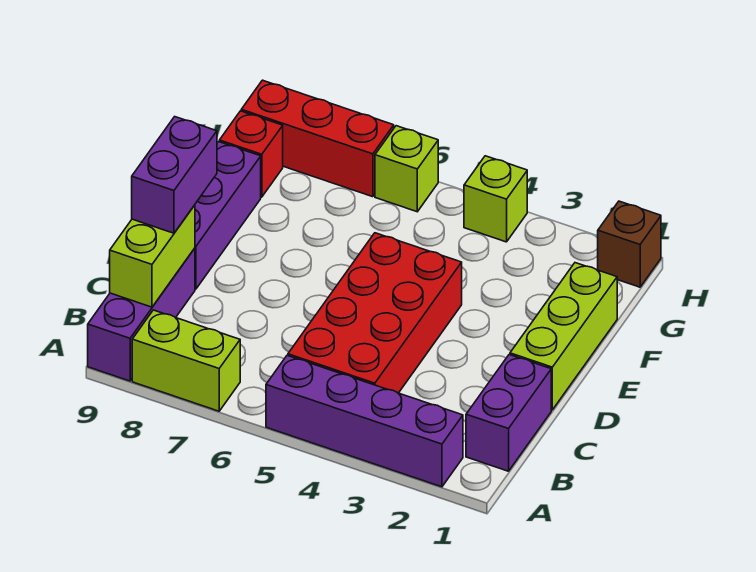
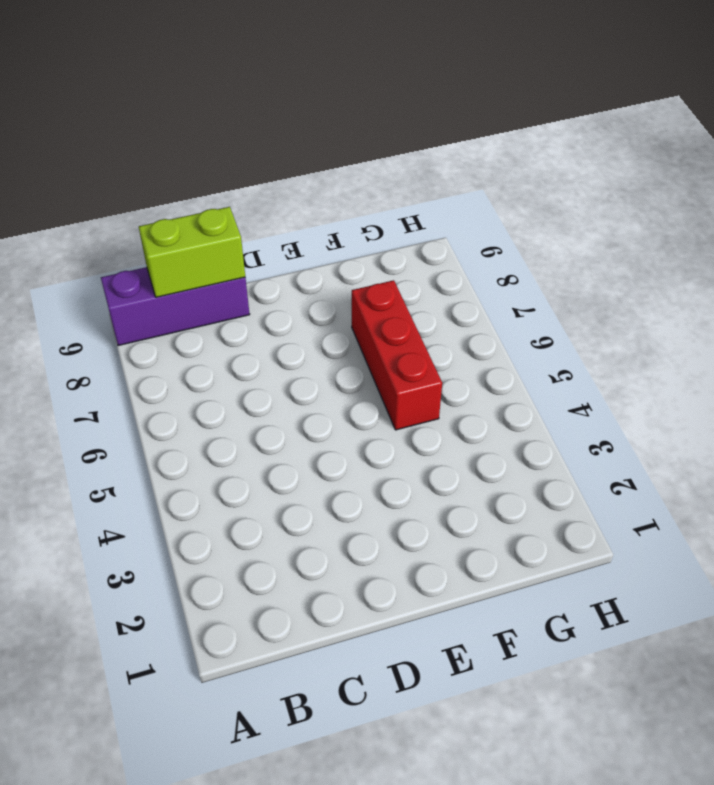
red 1x3 brick [352,280,442,430] -> red 1x3 brick moved to [241,80,394,197]
none -> purple 1x4 brick [266,356,463,487]
none -> lime 1x2 brick [132,310,240,411]
none -> purple 1x2 brick [466,355,551,471]

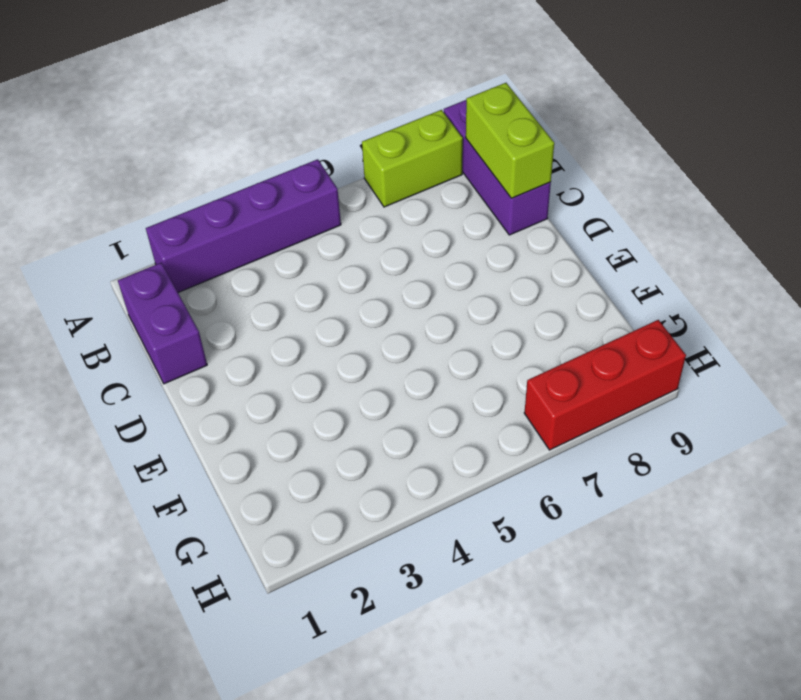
none -> red 2x4 brick [288,233,462,393]
none -> lime 1x3 brick [510,263,617,410]
none -> purple 1x3 brick [195,142,261,289]

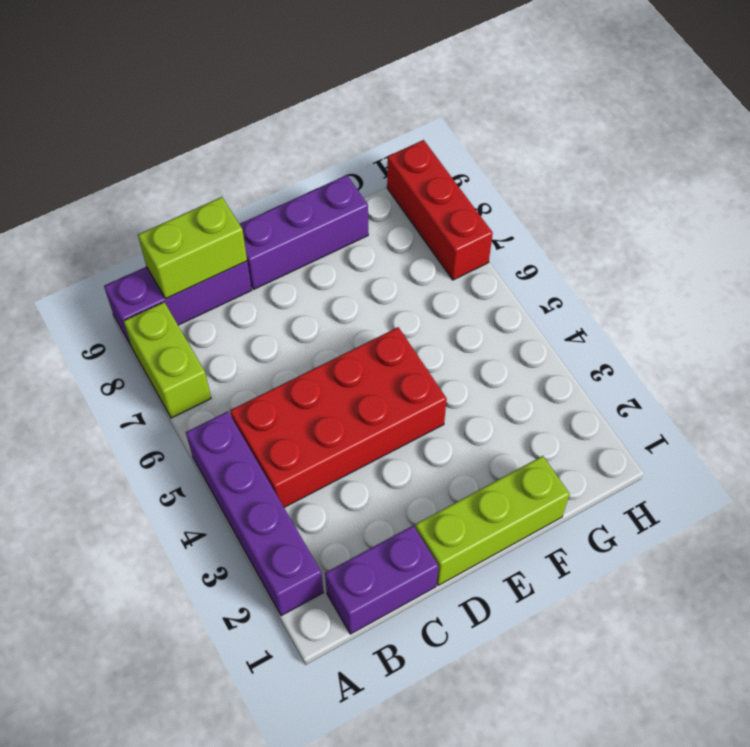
none -> red 1x1 brick [219,111,283,197]
none -> brown 1x1 brick [598,201,661,287]
none -> lime 1x1 brick [464,156,527,242]

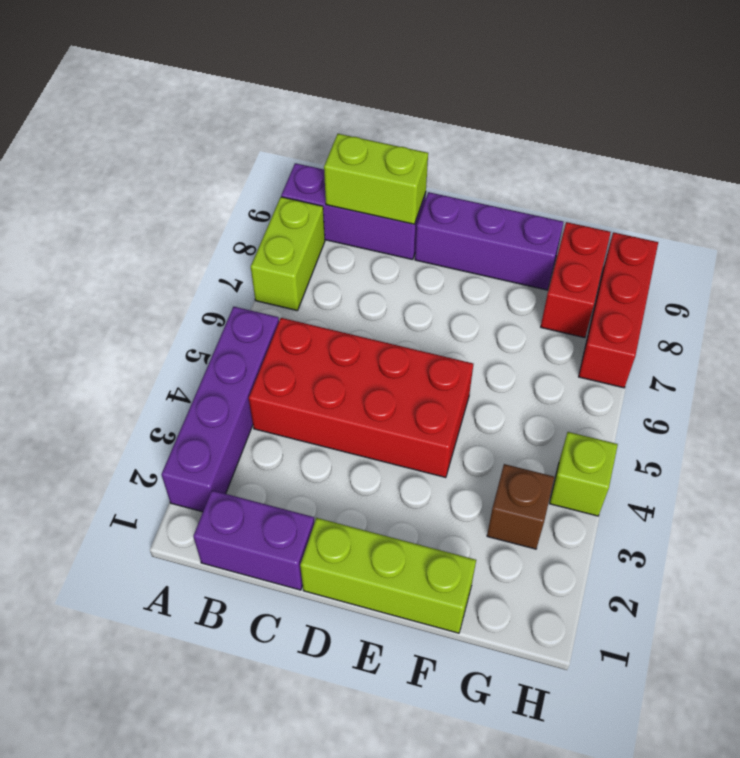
brown 1x1 brick [487,464,554,549] -> brown 1x1 brick moved to [598,201,661,287]
red 1x2 brick [541,222,611,338] -> red 1x1 brick [219,111,283,197]
none -> lime 1x1 brick [375,126,438,212]
none -> purple 1x2 brick [132,117,217,233]

